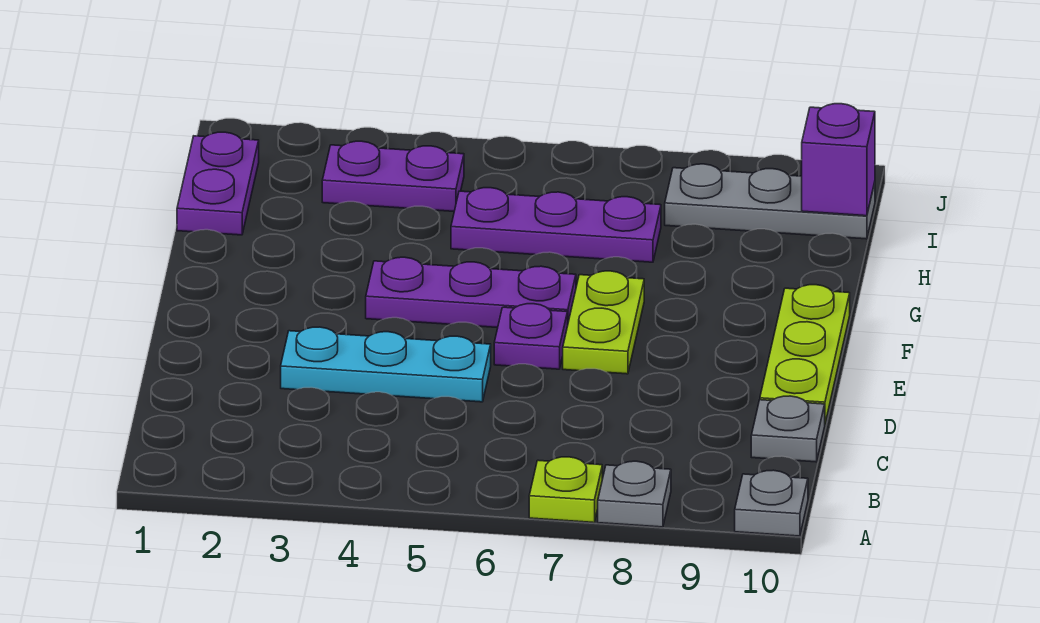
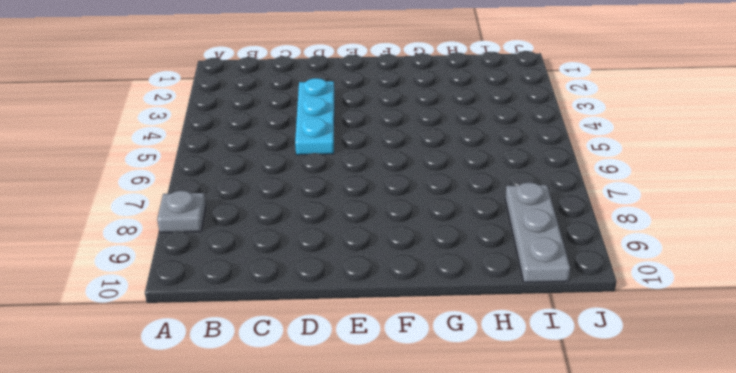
none -> lime 1x1 plate [529,457,602,523]
none -> grey 1x1 plate [735,470,808,536]
none -> grey 1x1 plate [751,396,825,462]

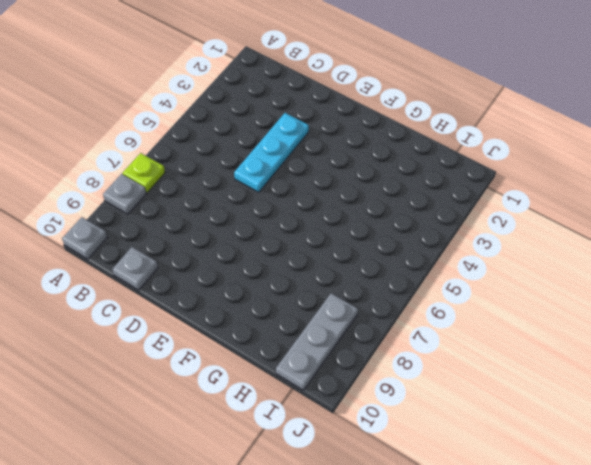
none -> lime 1x3 plate [760,285,850,423]
none -> purple 1x1 plate [494,304,568,369]
none -> lime 1x2 plate [563,271,644,374]

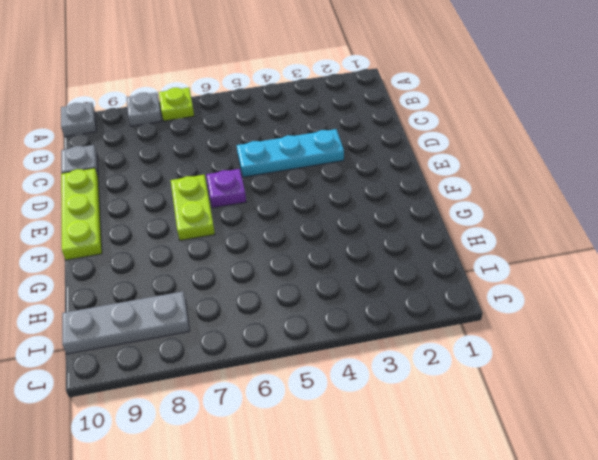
none -> purple 1x3 plate [366,257,576,328]
none -> purple 1x2 plate [177,132,259,235]
none -> purple 1x3 plate [451,188,661,262]

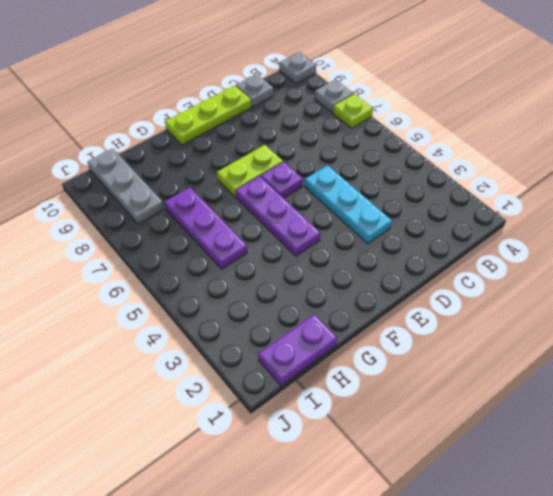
none -> purple 1x2 plate [322,141,464,211]
none -> purple 1x1 brick [802,104,875,216]

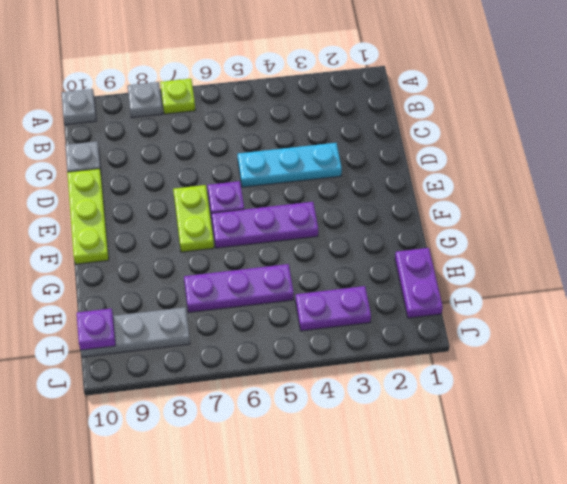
purple 1x1 plate [77,309,116,350] -> purple 1x1 brick [802,104,875,216]

